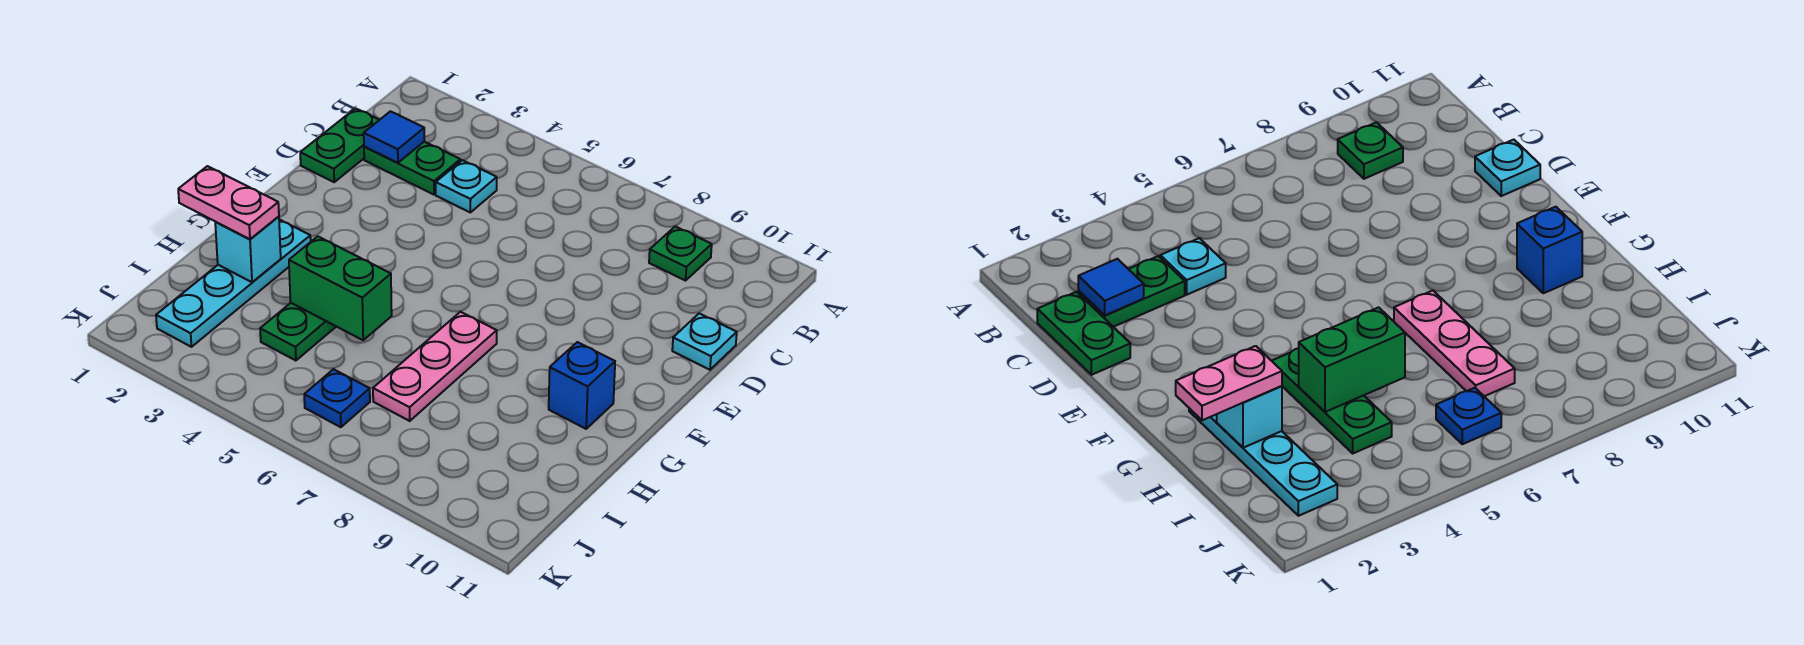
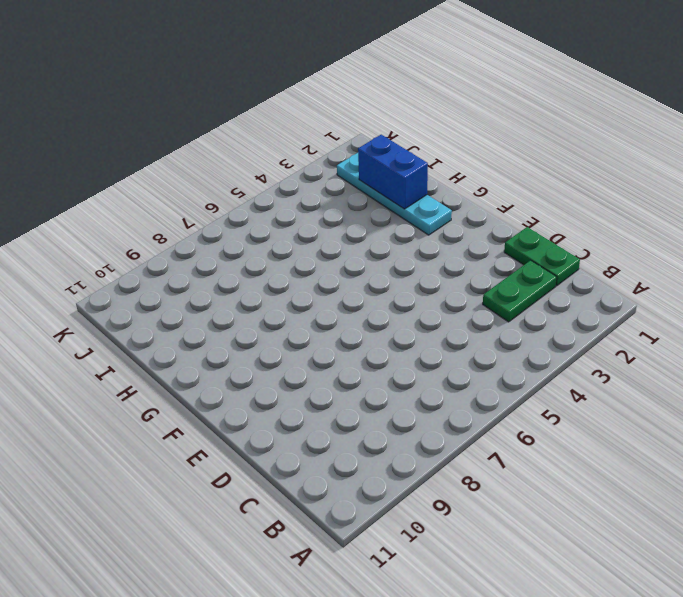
blue 1x2 brick [358,135,428,209] -> cyan 1x1 brick [215,216,281,282]
none -> green 1x1 plate [649,226,712,281]
none -> cyan 1x1 plate [436,160,497,212]
none -> cyan 1x1 plate [672,313,737,370]

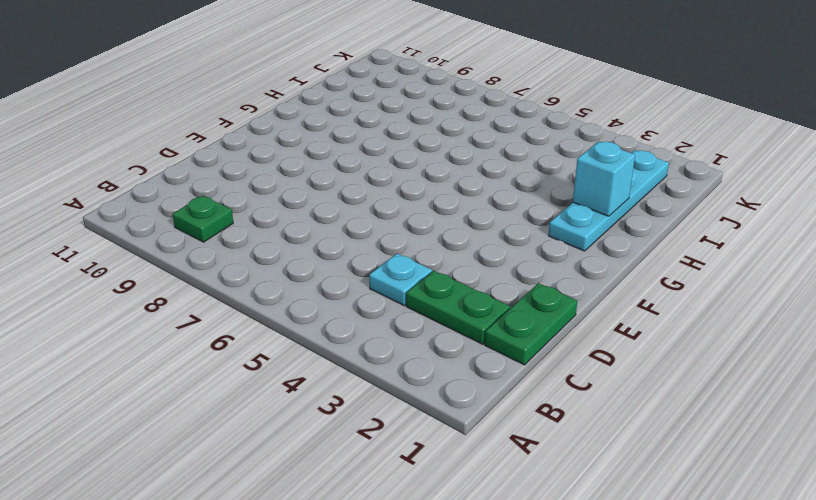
none -> cyan 1x1 plate [672,313,737,370]
none -> green 1x3 plate [260,303,336,361]
none -> pink 1x3 plate [373,312,497,421]

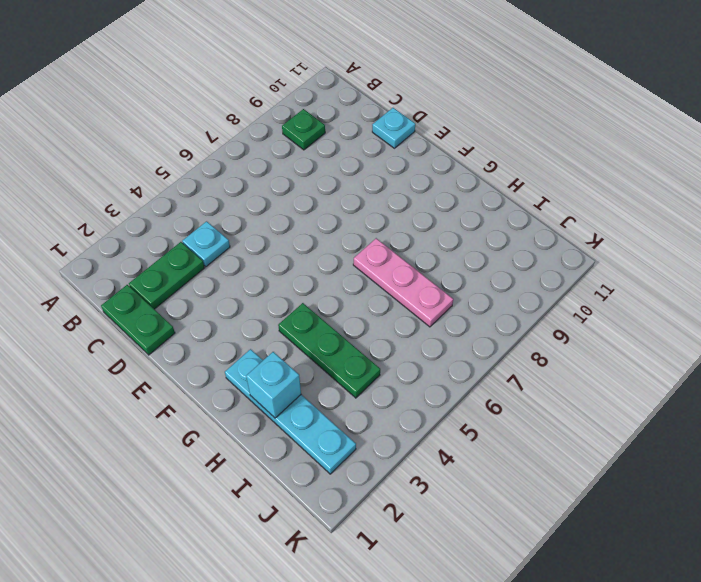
none -> blue 1x1 brick [549,342,615,429]
none -> blue 1x1 plate [304,369,370,427]
none -> blue 1x1 tile [364,111,424,163]

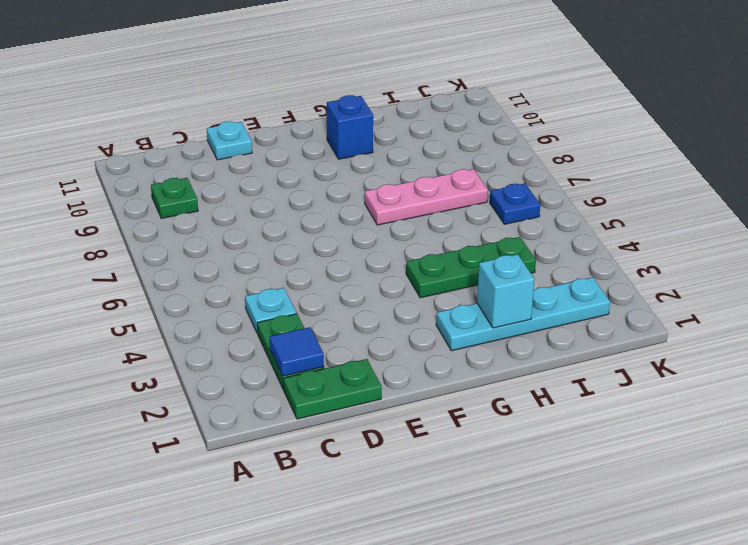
none -> green 1x2 brick [289,236,392,340]
none -> pink 1x2 plate [178,166,279,239]

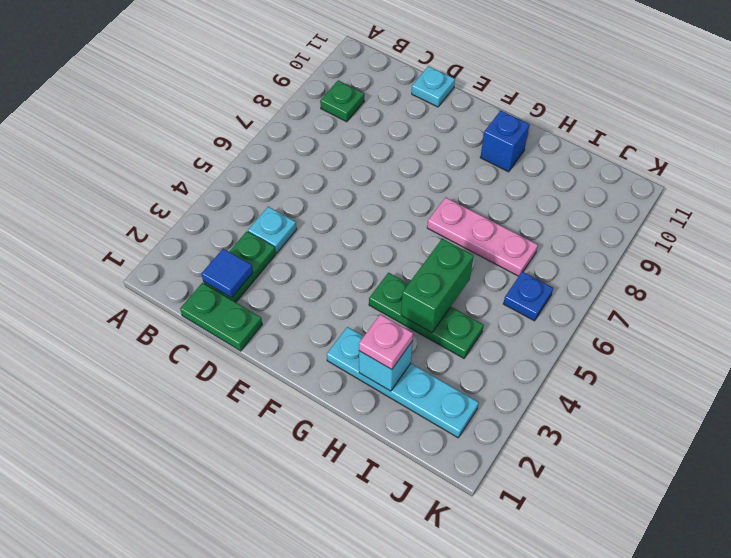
pink 1x1 plate [359,314,413,369] -> pink 1x2 plate [178,166,279,239]

